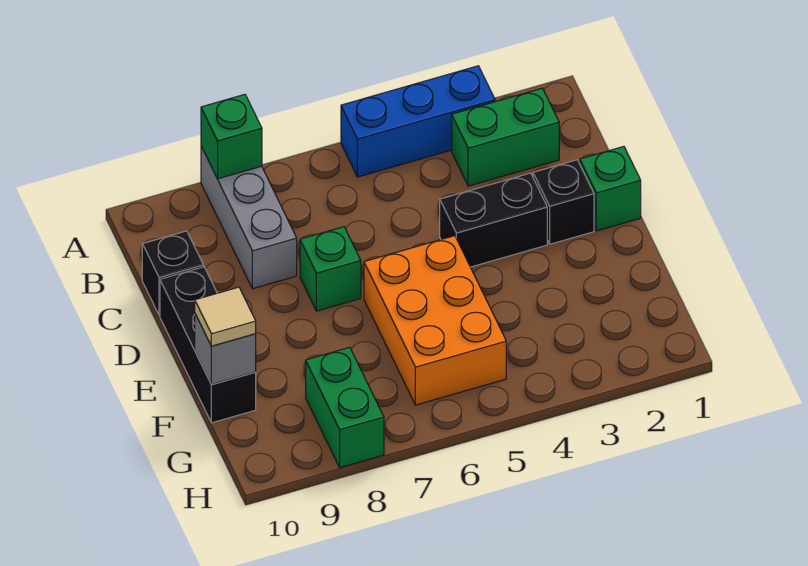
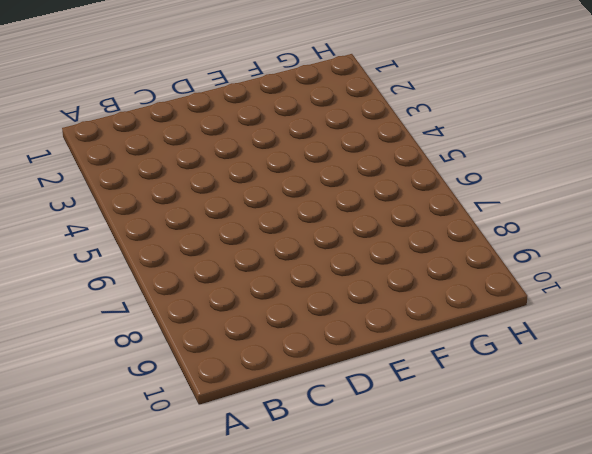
none -> blue 1x3 brick [341,66,495,177]
none -> grey 1x3 brick [201,146,297,289]
none -> green 1x2 brick [452,88,559,186]

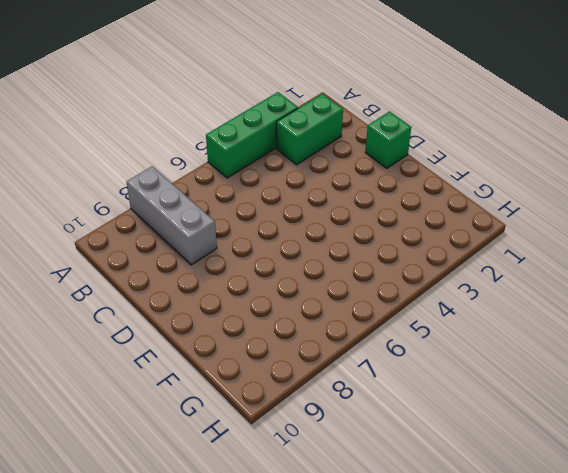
green 1x3 brick [206,92,298,178] -> blue 1x3 brick [341,66,495,177]
none -> black 1x1 brick [142,231,203,316]
none -> black 1x1 brick [533,160,594,244]
none -> black 1x2 brick [440,173,547,267]

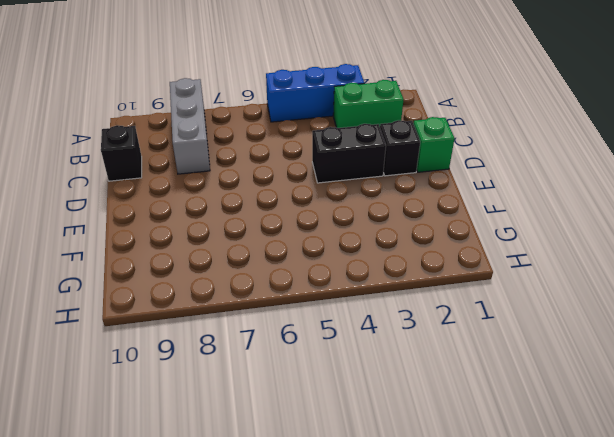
none -> green 1x1 brick [300,227,361,311]
none -> black 1x3 brick [160,267,256,423]
none -> orange 2x3 brick [364,236,506,405]

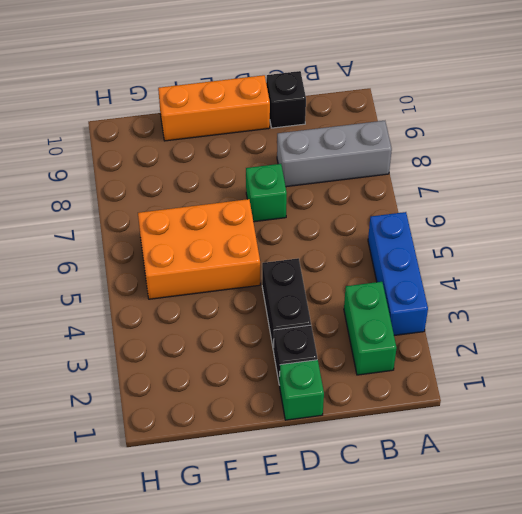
orange 1x3 brick [158,75,270,141] -> black 1x3 brick [160,267,256,423]
none -> green 1x2 brick [306,347,384,468]
none -> green 1x1 brick [201,94,262,179]
none -> grey 1x1 brick [195,314,256,384]

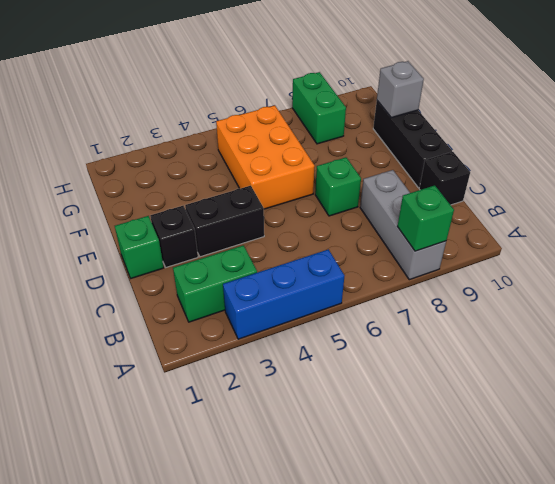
none -> tan 1x1 tile [195,287,256,346]

